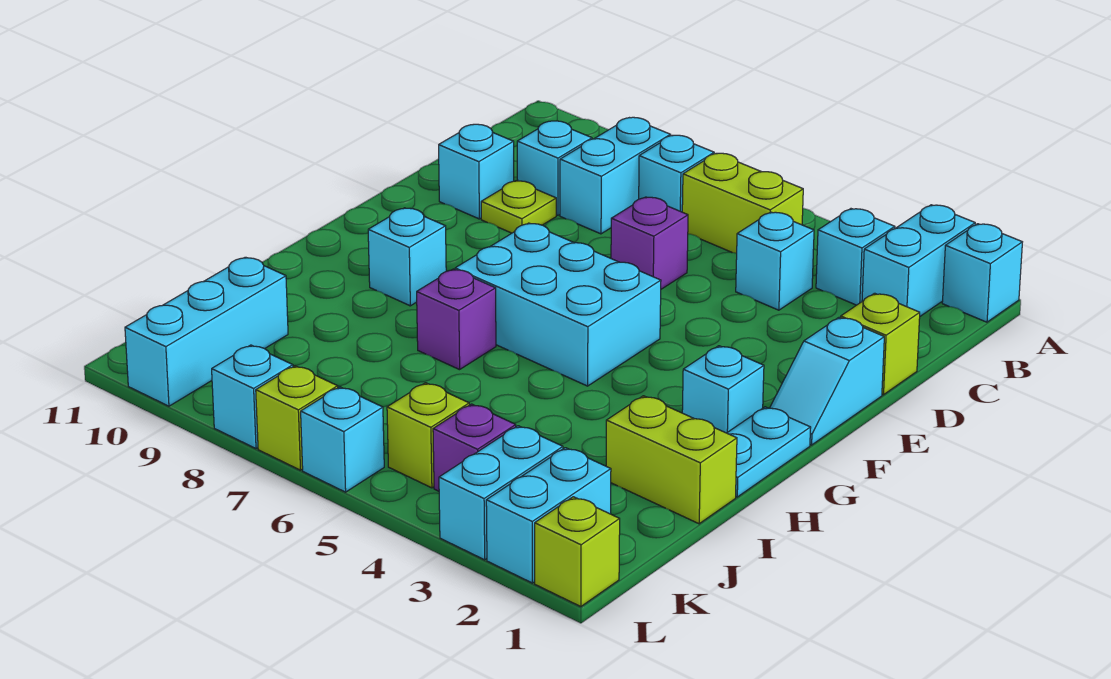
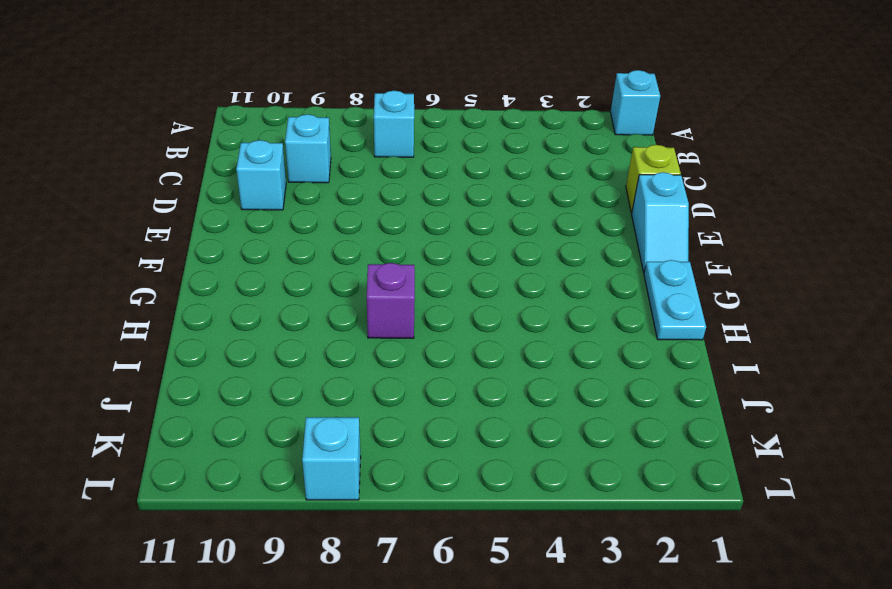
none -> cyan 1x2 brick [862,205,975,316]
none -> cyan 1x1 brick [816,209,895,305]
none -> lime 1x2 brick [682,153,803,253]

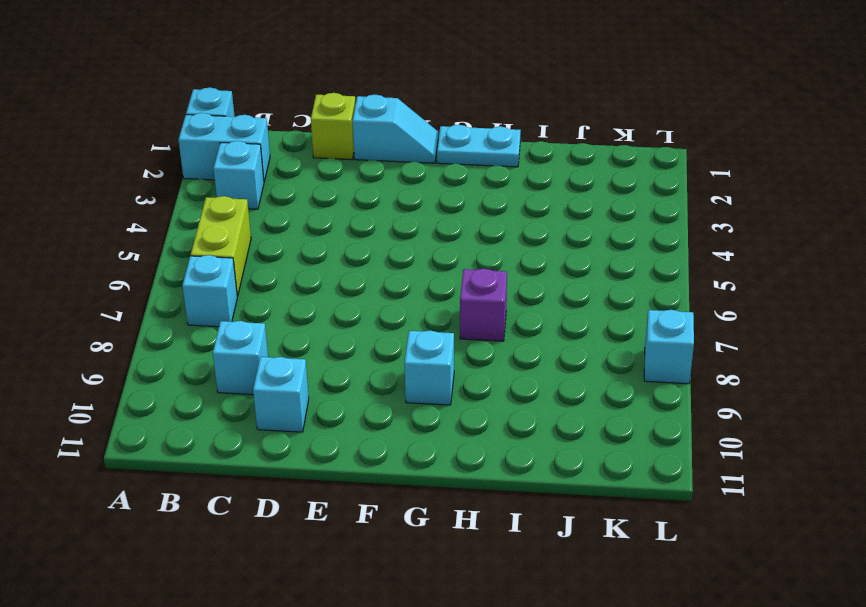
none -> cyan 1x2 brick [560,117,671,234]
none -> cyan 1x1 brick [736,212,814,310]
none -> purple 1x1 brick [611,197,688,289]

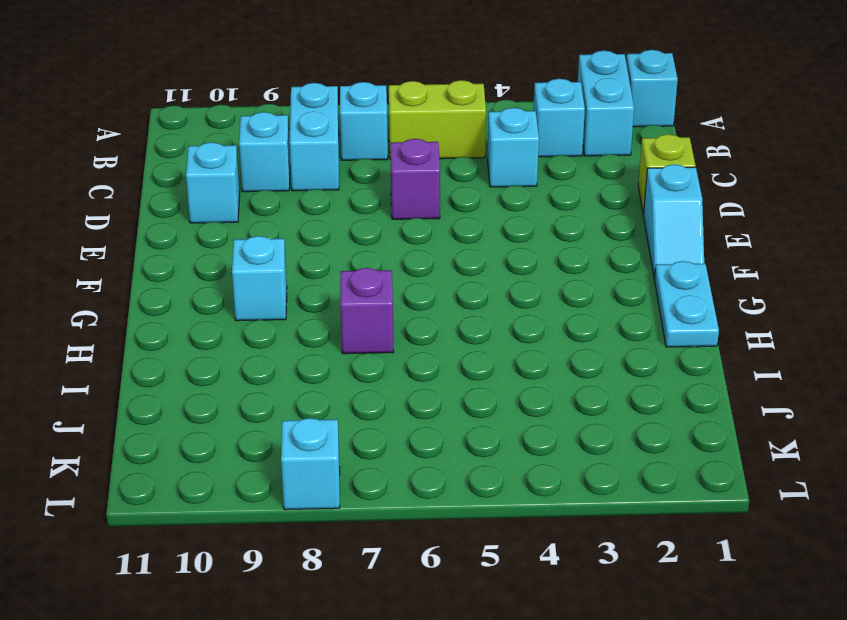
none -> lime 1x1 plate [481,181,556,233]
none -> cyan 2x3 brick [455,223,661,386]
none -> cyan 1x1 brick [682,346,764,433]

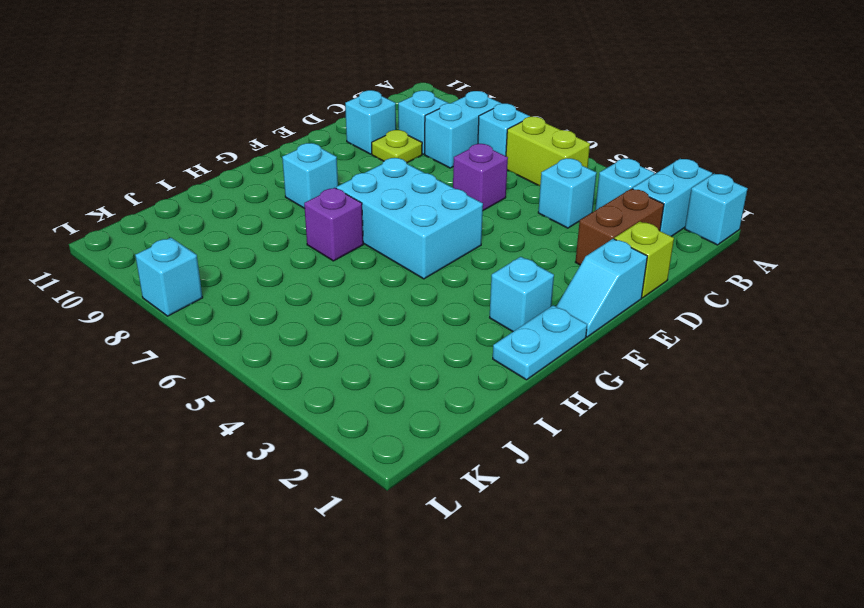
brown 1x2 brick [576,189,664,265] -> none
none -> lime 1x2 brick [606,396,737,524]
none -> cyan 1x3 brick [125,257,288,406]
none -> cyan 1x2 brick [486,448,611,583]

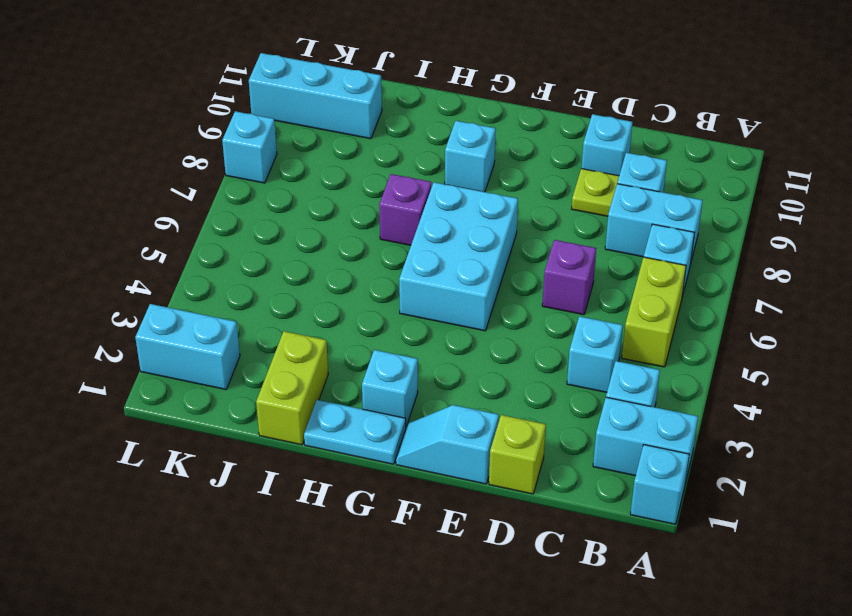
none -> cyan 1x2 brick [439,426,563,560]
none -> purple 1x1 brick [433,404,516,491]
none -> lime 1x1 brick [387,383,469,488]

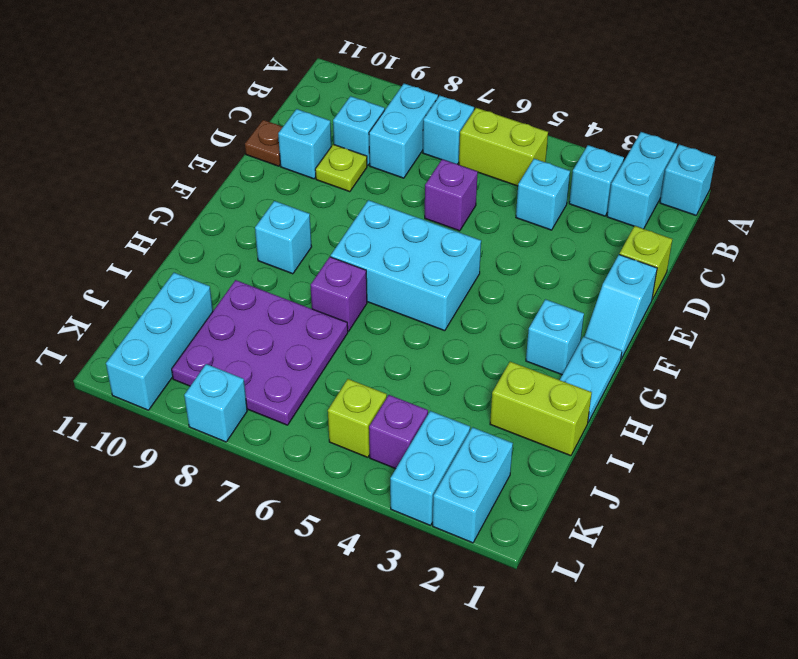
brown 1x1 plate [245,120,282,166] -> none
purple 3x3 plate [172,280,348,425] -> none
none -> lime 1x1 brick [535,497,620,607]
none -> cyan 1x1 brick [301,387,384,492]
none -> lime 1x1 brick [256,366,338,470]

